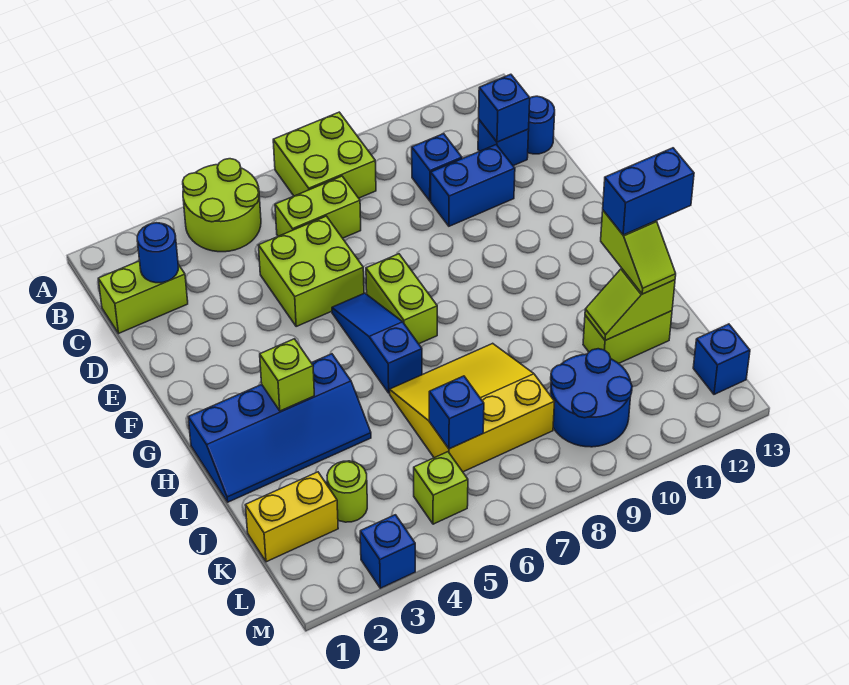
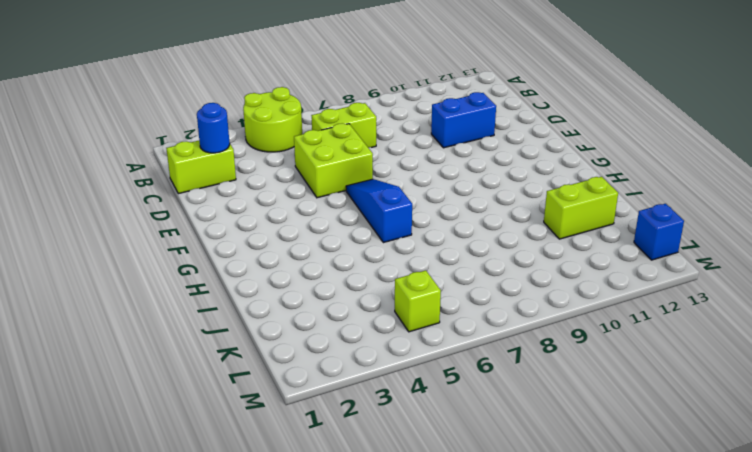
none -> lime 2x2 brick [273,112,376,198]
none -> blue 1x1 brick [412,134,462,201]
none -> blue 1x1 brick [478,120,529,166]

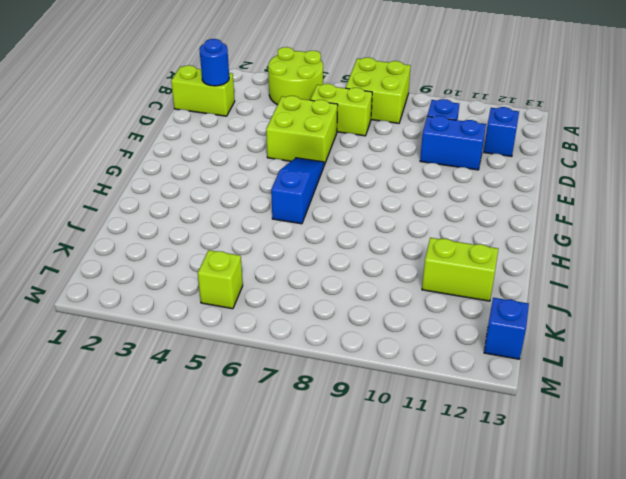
none -> blue 1x1 round brick [528,96,555,154]
none -> lime 1x2 brick [366,254,437,344]
none -> blue 2x4 slope [188,354,371,502]

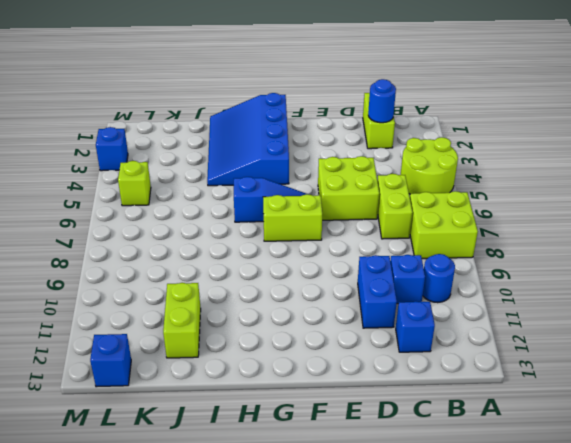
blue 1x1 round brick [423,254,455,303] -> blue 1x1 round brick moved to [528,96,555,154]
blue 3x4 slope [207,93,289,186] -> blue 2x4 slope [188,354,371,502]
none -> yellow 3x3 slope [390,343,555,472]
none -> yellow 1x2 brick [245,472,338,562]
none -> lime 1x1 round brick [327,461,367,522]

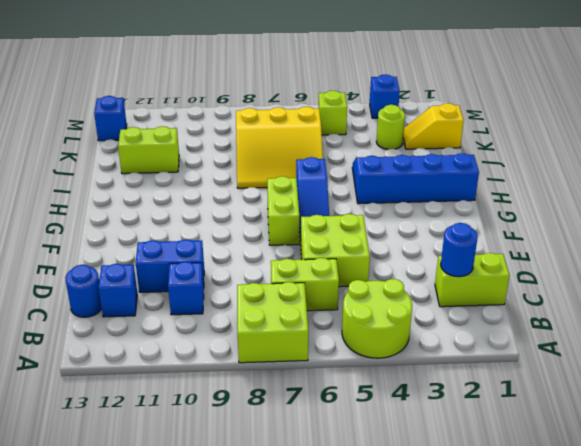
yellow 1x2 slope [403,103,464,149] -> yellow 1x2 brick [245,472,338,562]
none -> blue 2x2 round brick [551,349,632,447]
none -> blue 1x1 brick [479,74,530,142]
none -> lime 1x1 brick [260,339,314,411]

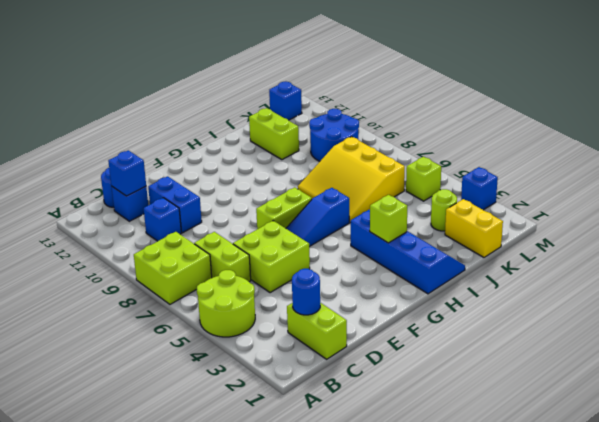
none -> lime 1x2 slope [585,269,675,341]
none -> blue 1x1 brick [429,376,484,449]
none -> lime 1x2 slope [601,211,676,294]

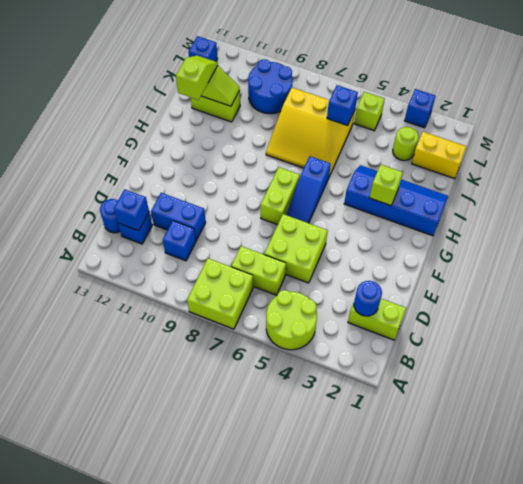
none -> blue 1x2 brick [603,148,694,235]

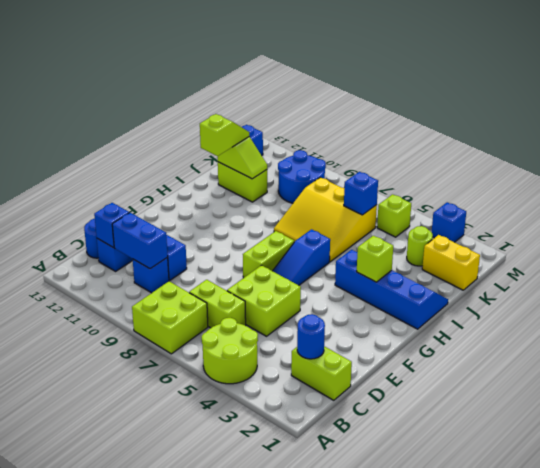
blue 1x2 brick [112,213,168,269] -> blue 1x2 brick moved to [603,148,694,235]

